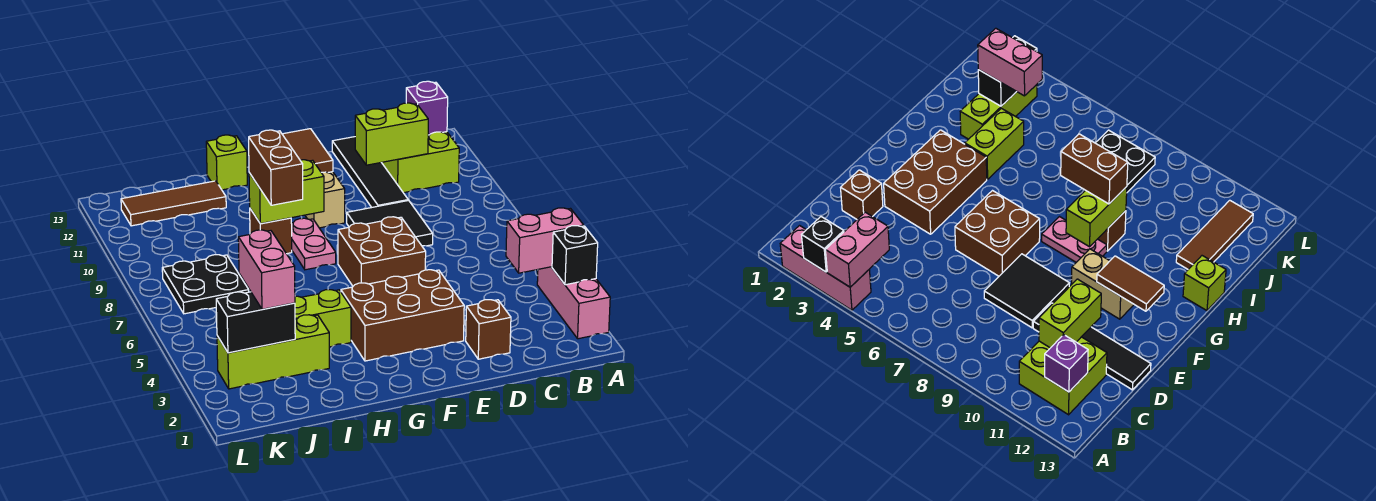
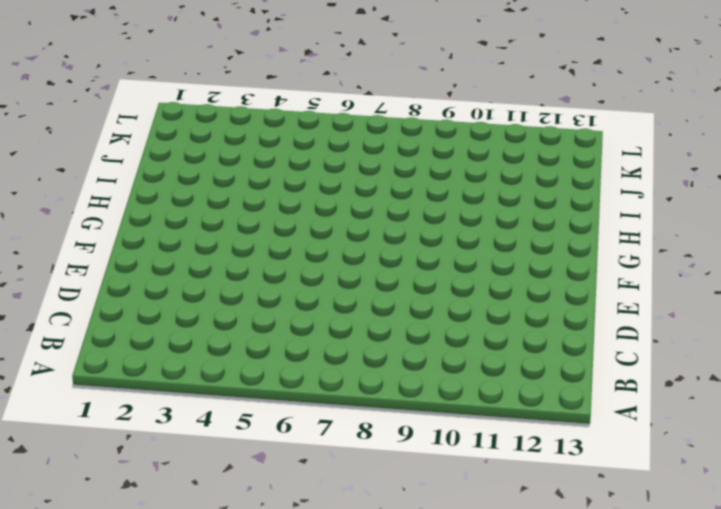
none -> pink 1x3 brick [537,267,610,339]
none -> lime 2x2 brick [381,132,459,193]
none -> brown 1x1 brick [466,300,511,359]

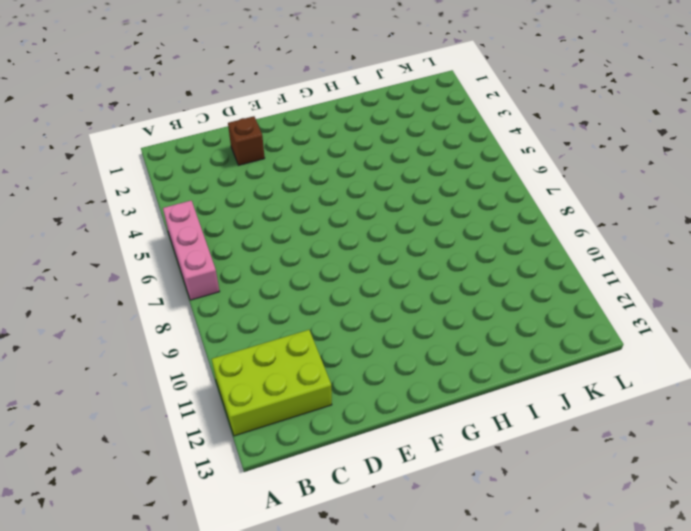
pink 1x3 brick [163,201,220,300] -> pink 1x3 brick moved to [537,267,610,339]
lime 2x3 brick [212,330,332,436] -> lime 2x2 brick [381,132,459,193]
none -> black 2x2 tile [347,200,433,246]
none -> black 1x4 tile [332,137,408,207]
none -> brown 2x3 brick [341,270,464,361]

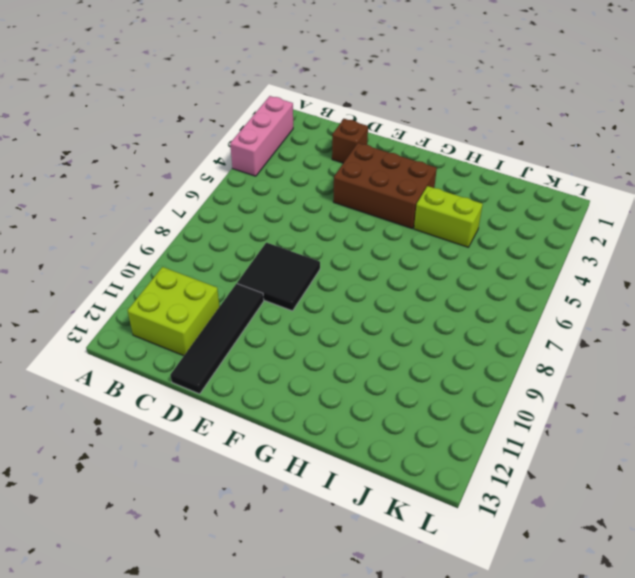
none -> brown 2x2 brick [338,217,426,286]
none -> tan 1x2 brick [305,172,345,228]
none -> pink 1x2 plate [291,218,336,270]

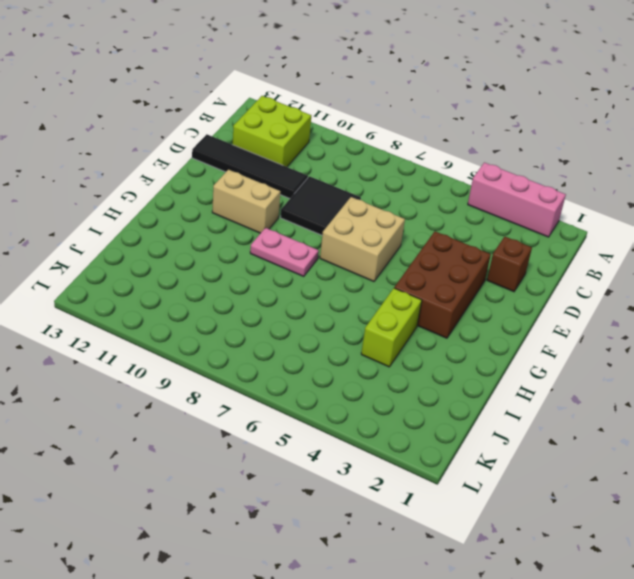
tan 2x2 brick [320,197,405,282] -> brown 2x2 brick [338,217,426,286]
none -> brown 1x1 brick [250,209,292,254]
none -> lime 1x1 brick [206,135,247,190]
none -> lime 1x3 brick [217,315,329,389]

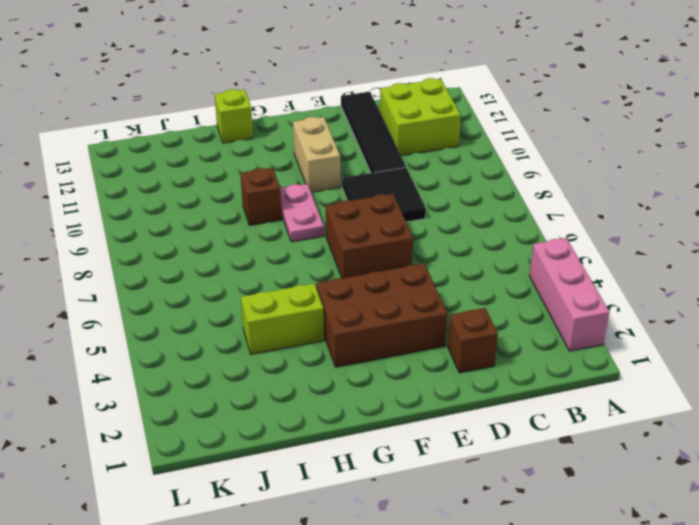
none -> lime 1x3 brick [217,315,329,389]
none -> brown 1x3 tile [121,181,226,226]
none -> black 2x2 plate [162,255,249,314]

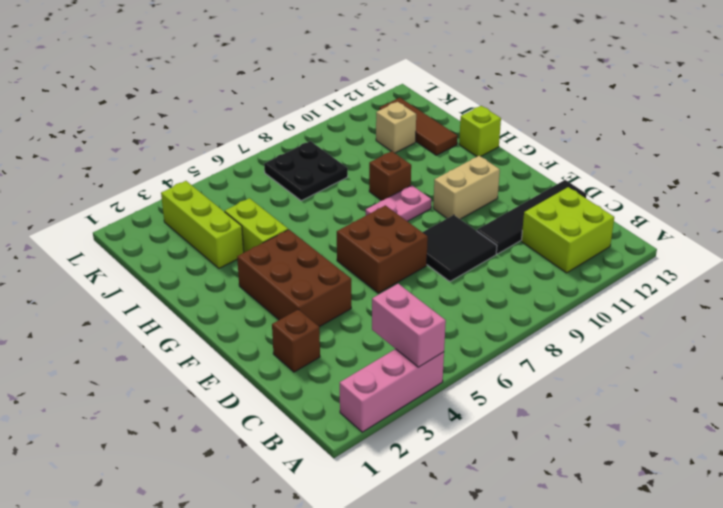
tan 1x1 brick [376,102,416,153] -> none
none -> black 1x1 brick [552,226,598,285]
none -> purple 1x1 brick [406,81,448,135]
none -> lime 1x2 brick [355,103,428,165]

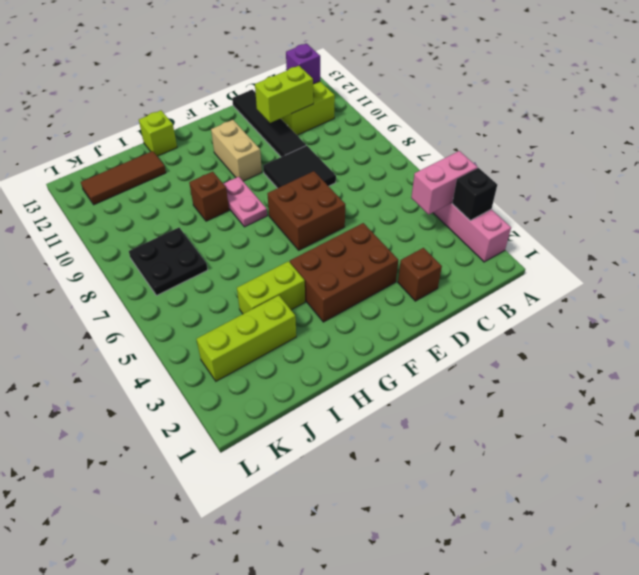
none -> brown 1x2 tile [282,129,333,173]
none -> lime 1x2 brick [249,160,324,224]
none -> black 1x2 brick [216,292,295,353]

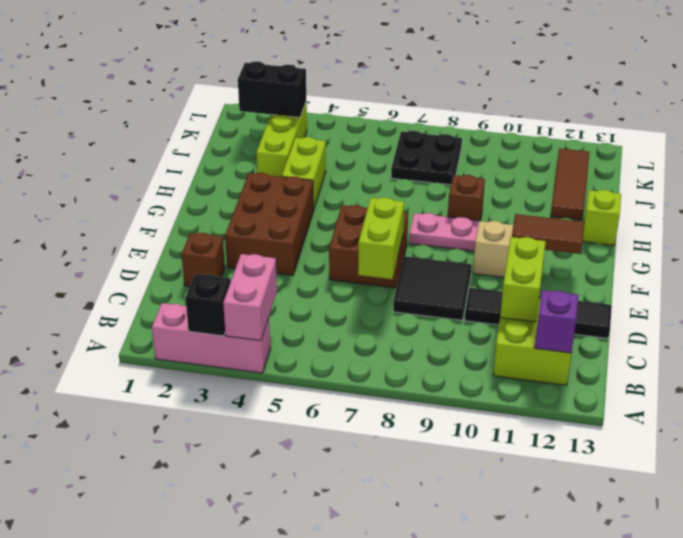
lime 1x2 brick [358,197,404,279] -> lime 1x2 brick moved to [249,160,324,224]
black 1x2 brick [238,61,306,117] -> black 1x2 brick turned to [216,292,295,353]
none -> brown 1x2 brick [249,130,303,205]
none -> pink 1x2 brick [238,230,295,309]

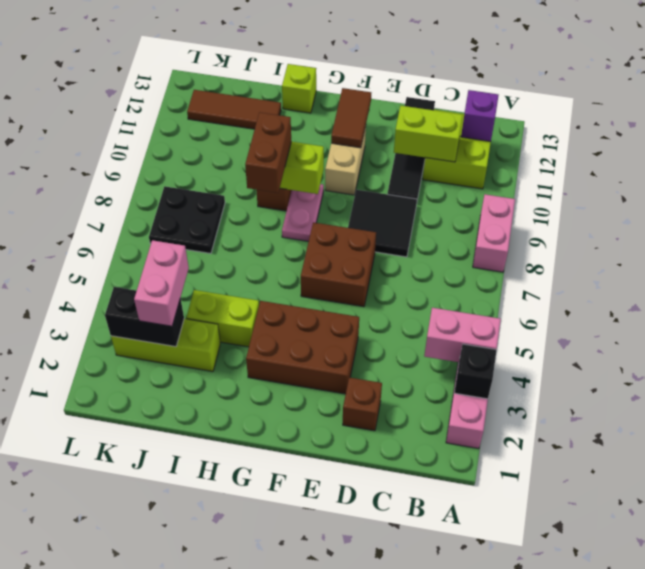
pink 1x2 brick [473,194,515,272] -> none

